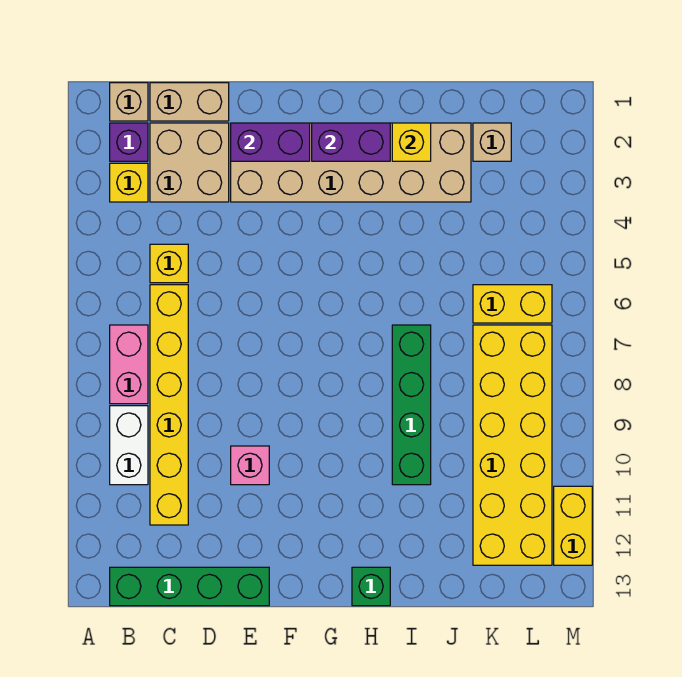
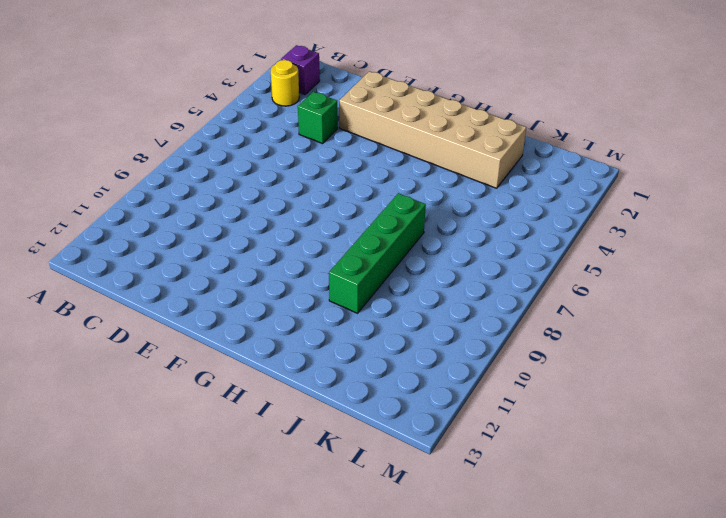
yellow 1x1 round brick [271,60,299,106] -> yellow 1x1 brick [110,163,148,202]
green 1x1 brick [298,92,338,144] -> green 1x1 brick moved to [352,567,390,606]
none -> tan 1x1 brick [110,83,148,121]
none -> pink 1x2 brick [110,325,148,404]
none -> white 1x2 brick [110,406,148,485]

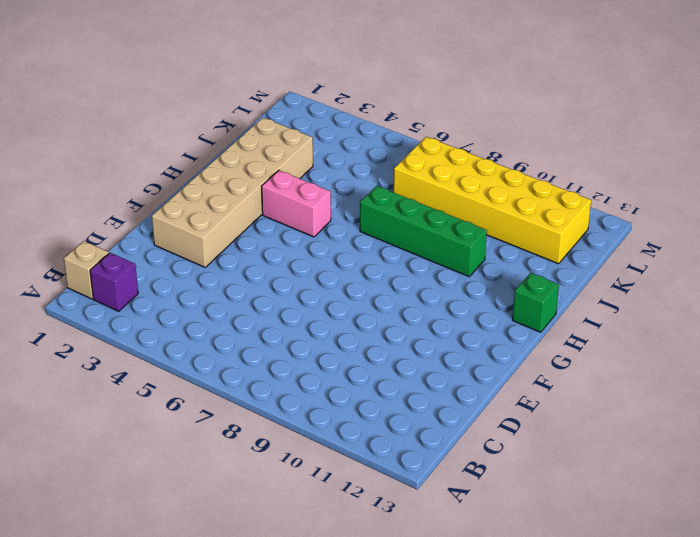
pink 1x2 brick [262,170,331,237] -> pink 1x2 brick moved to [110,325,148,404]
none -> yellow 1x1 brick [110,163,148,202]
none -> white 1x2 brick [110,406,148,485]
none -> green 1x4 brick [110,567,269,606]

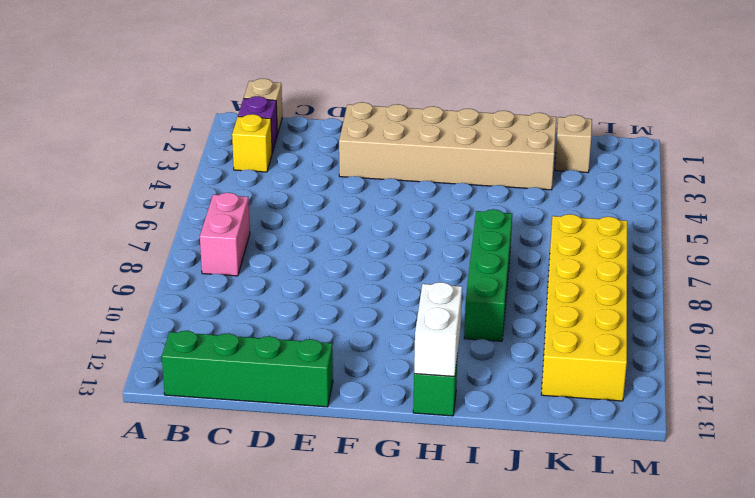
white 1x2 brick [414,282,462,377] -> white 1x2 brick moved to [110,406,148,485]
none -> tan 1x2 brick [150,83,229,121]
none -> tan 2x2 brick [150,123,229,202]
none -> yellow 1x1 brick [150,244,188,283]

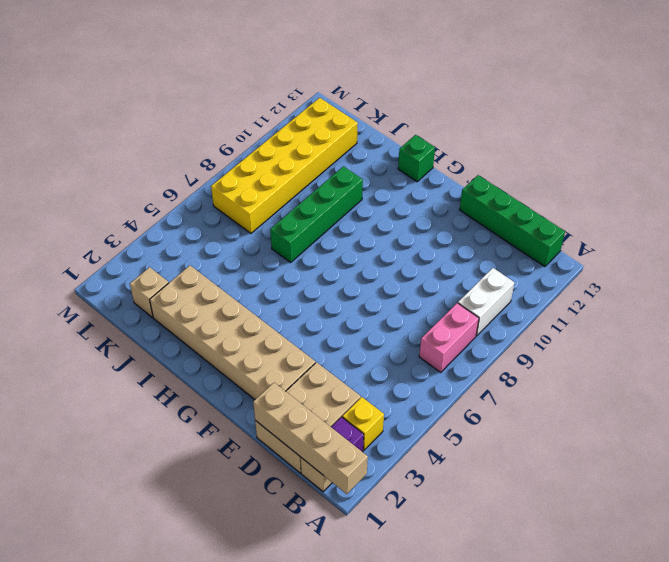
tan 1x4 brick [253,383,368,494] -> none
none -> yellow 1x1 brick [150,244,188,283]
none -> yellow 1x6 brick [150,285,188,525]
none -> pink 1x1 brick [231,446,269,485]

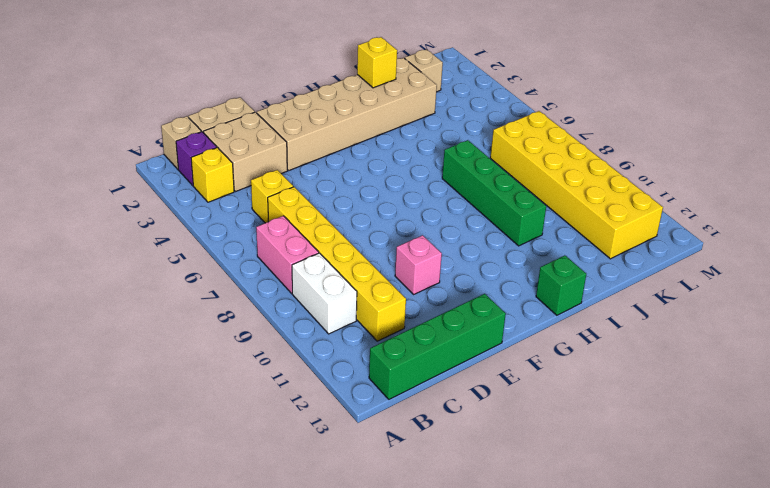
none -> yellow 1x2 brick [473,285,552,323]
none -> yellow 1x2 brick [554,486,592,565]
none -> purple 1x2 brick [231,123,310,161]

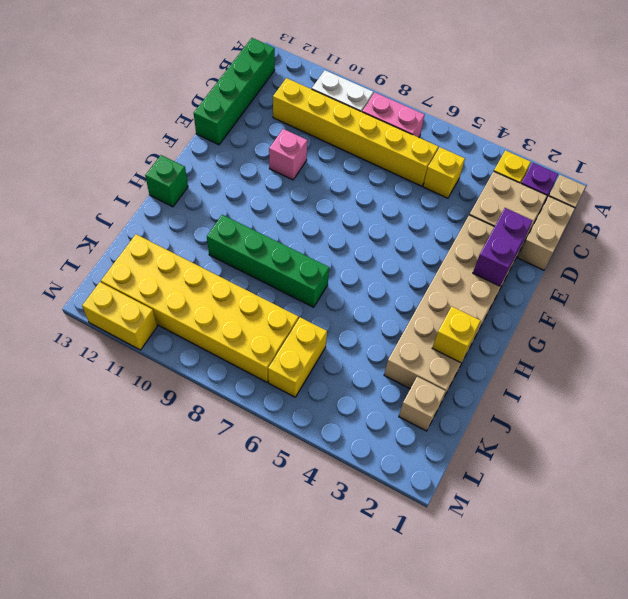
none -> purple 1x2 brick [312,123,390,161]

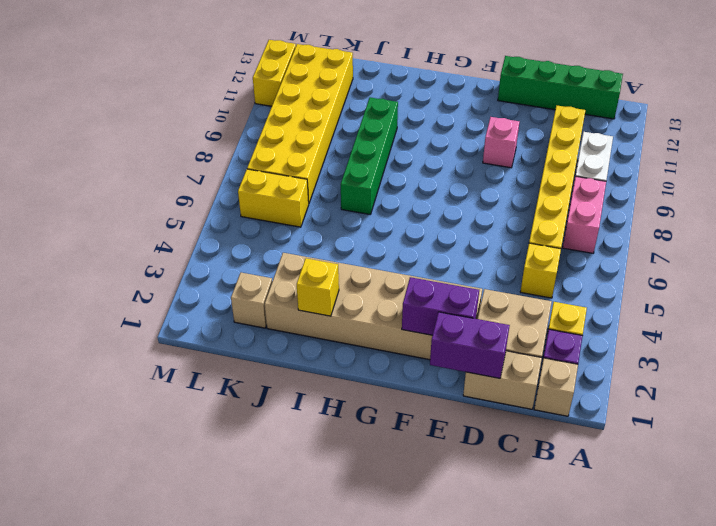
purple 1x2 brick [430,312,510,378] -> purple 1x2 brick moved to [312,123,390,161]
none -> green 1x1 brick [352,567,390,606]

